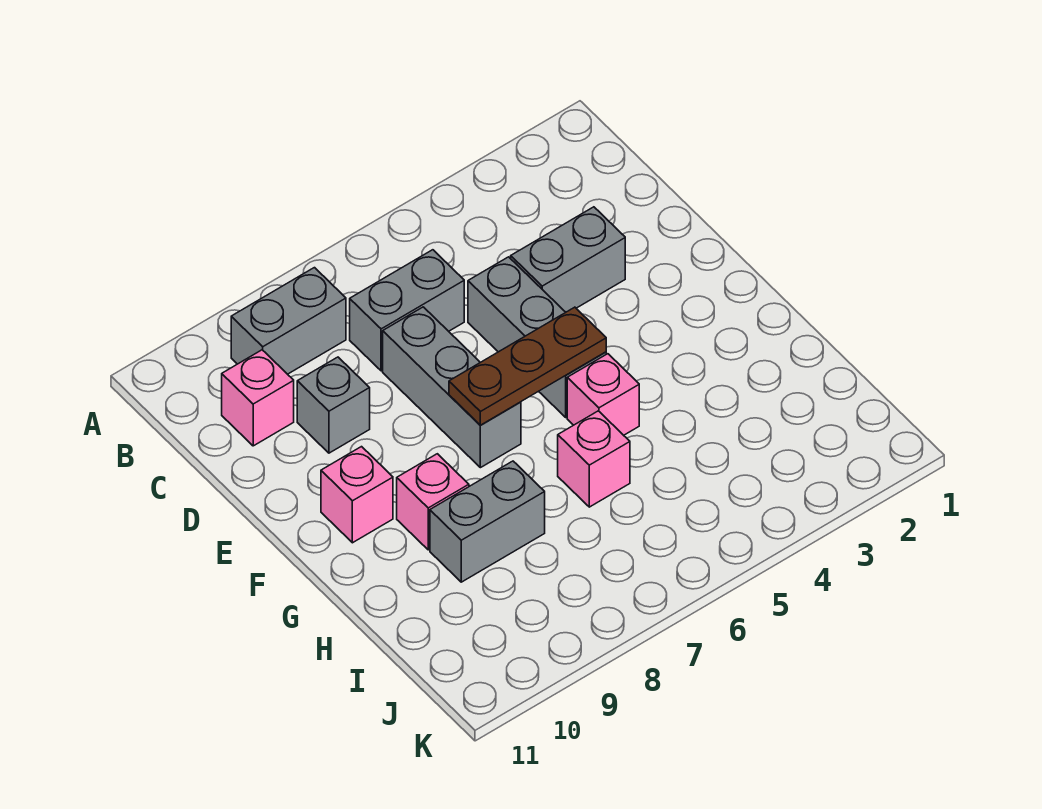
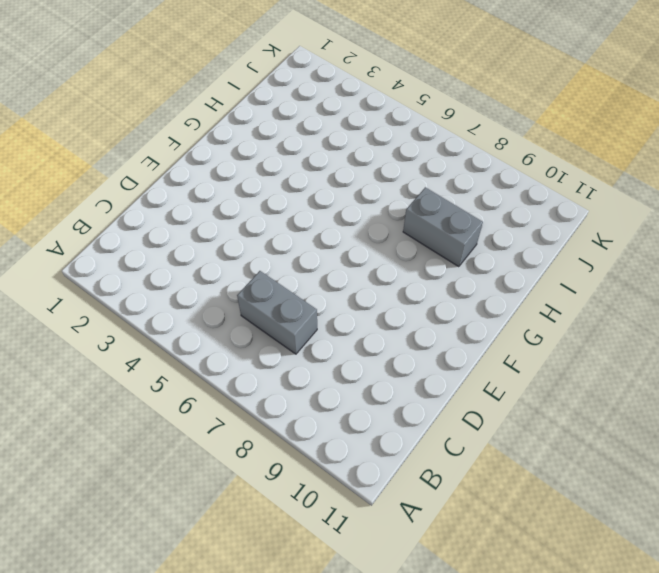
none -> grey 1x2 brick [231,268,346,374]
none -> pink 1x1 brick [222,350,294,446]
none -> grey 1x2 brick [511,207,625,312]

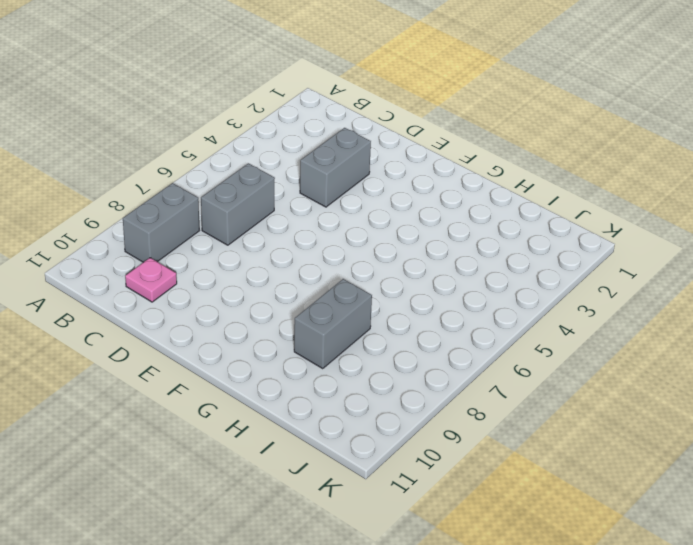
pink 1x1 plate [125,258,177,302] -> pink 1x1 brick [222,350,294,446]
none -> grey 1x3 brick [468,257,606,417]
none -> grey 1x3 brick [383,307,521,468]
none -> grey 1x1 brick [297,357,370,453]

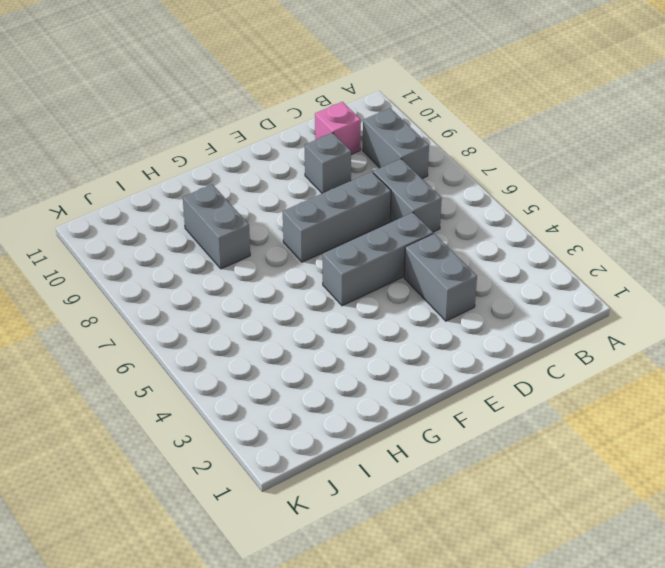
none -> pink 1x1 brick [321,447,393,543]
none -> pink 1x1 brick [567,354,639,435]
none -> pink 1x1 brick [397,454,469,550]

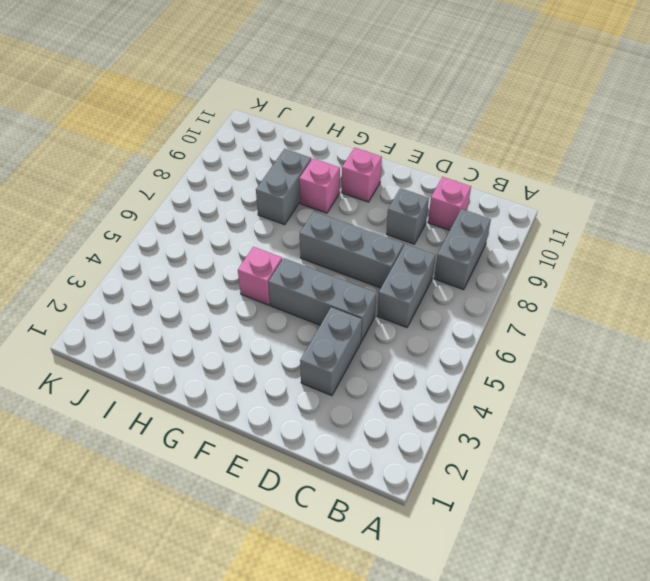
none -> pink 1x1 brick [558,411,630,507]
none -> brown 1x3 plate [449,307,606,425]

